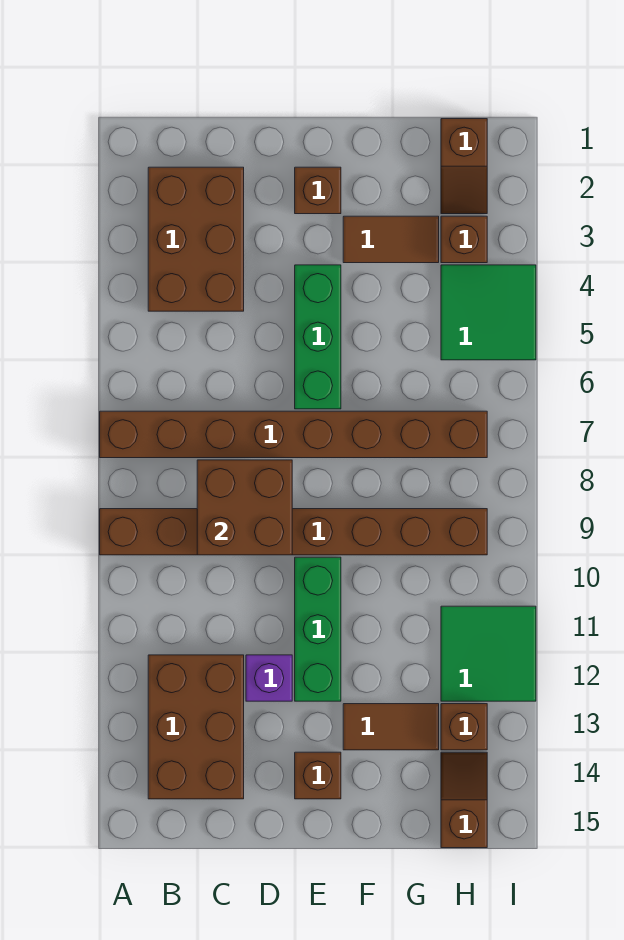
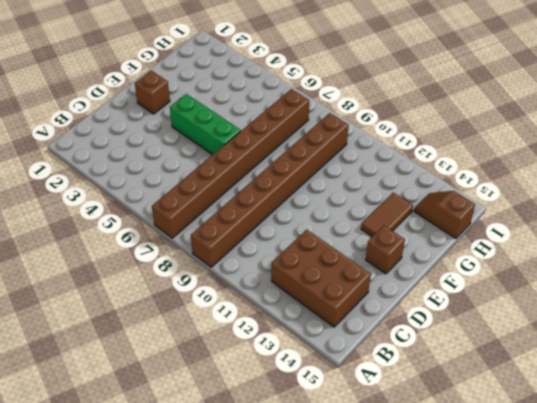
none -> brown 2x3 brick [148,167,244,311]
none -> purple 1x1 brick [246,655,292,701]
none -> green 1x3 brick [295,557,341,701]

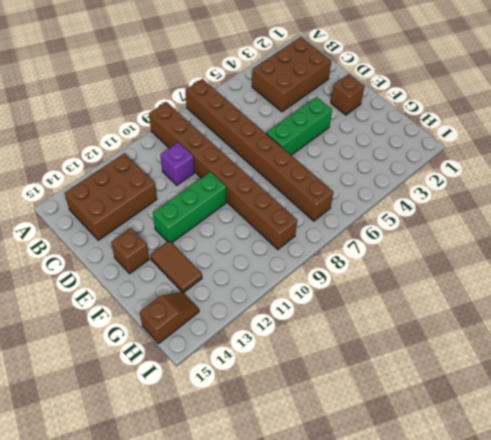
purple 1x1 brick [160,142,194,185] -> purple 1x1 brick moved to [246,655,292,701]
none -> brown 1x2 tile [343,216,439,263]
none -> brown 1x2 slope [441,119,487,214]
none -> brown 1x1 brick [441,216,487,263]

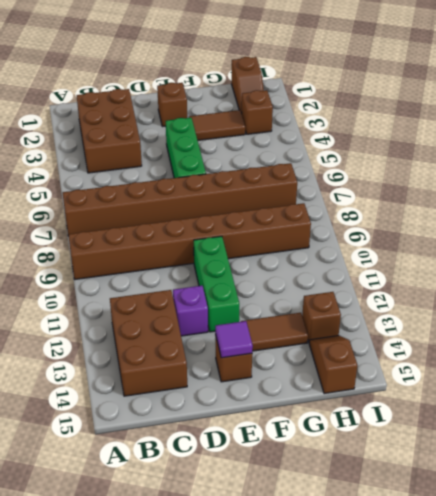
purple 1x1 tile [215,321,253,358] -> none
none -> green 2x2 tile [441,265,536,360]
none -> green 2x2 tile [441,606,536,701]
none -> brown 2x2 brick [197,460,292,555]

